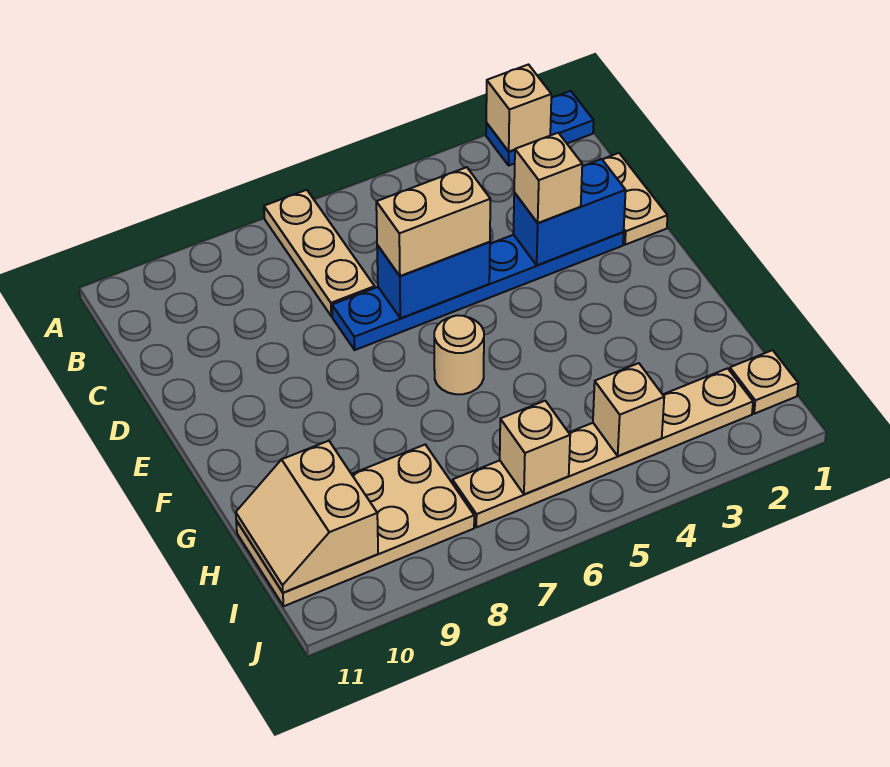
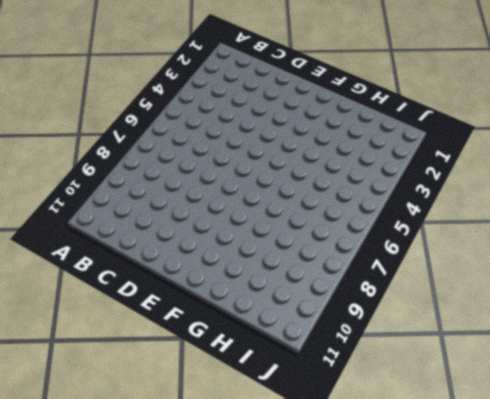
none -> blue 1x2 plate [486,91,594,166]
none -> tan 1x3 plate [264,190,375,316]
none -> tan 1x2 plate [602,153,668,245]

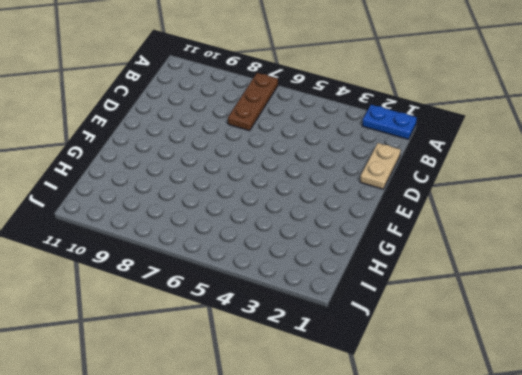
brown 1x3 plate [228,73,278,131] -> tan 1x3 plate [264,190,375,316]
none -> blue 1x6 plate [332,232,624,350]
none -> tan 1x1 round brick [434,315,484,394]
none -> tan 2x4 plate [236,445,474,606]

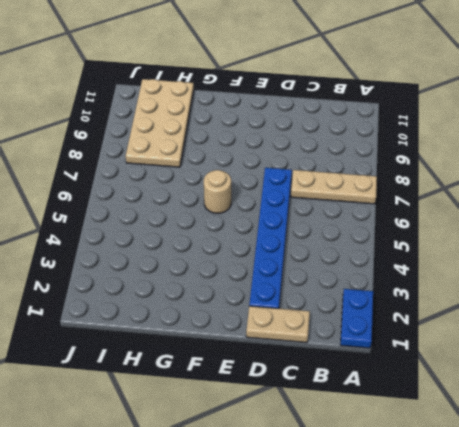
none -> tan 1x1 plate [730,350,798,414]
none -> tan 1x6 plate [453,368,753,527]
none -> tan 1x1 brick [486,65,551,151]

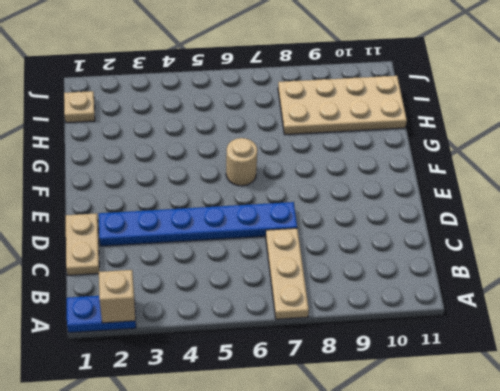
none -> tan 1x6 plate [453,368,753,527]
none -> blue 1x2 brick [513,159,626,265]
none -> blue 1x2 brick [377,242,490,318]

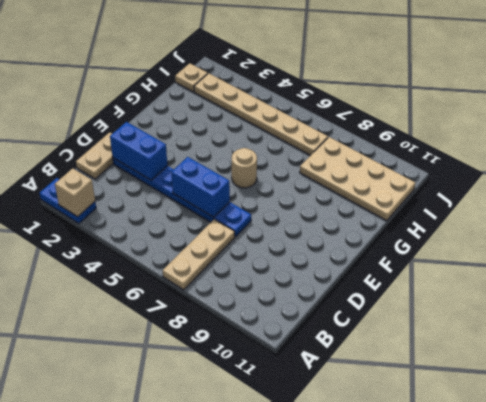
none -> tan 2x2 slope [236,441,378,593]
none -> tan 1x1 brick [593,363,664,456]
none -> tan 1x1 brick [500,401,570,494]

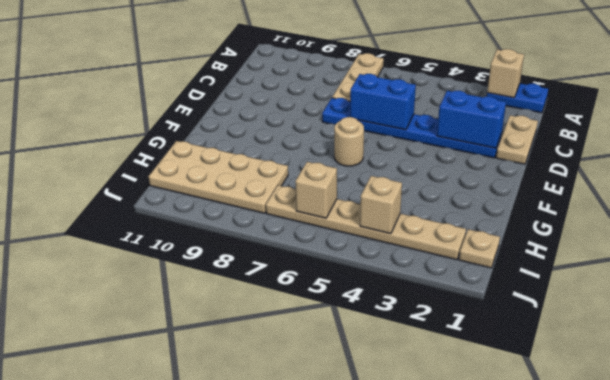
none -> tan 2x2 slope [236,441,378,593]
none -> tan 1x1 brick [514,133,582,223]
none -> tan 1x2 brick [376,167,490,276]

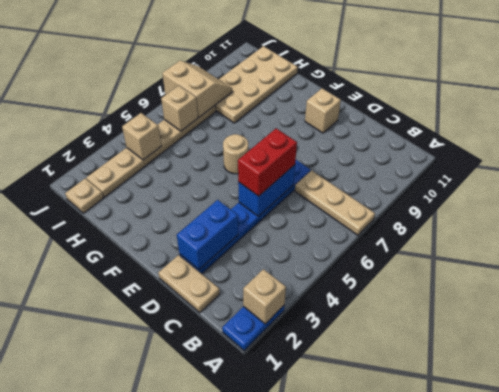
red 1x2 brick [238,128,297,196] -> tan 1x2 brick [376,167,490,276]
tan 1x1 brick [305,88,341,133] -> tan 1x1 brick moved to [514,133,582,223]
tan 2x2 slope [162,61,232,117] -> tan 2x2 slope moved to [236,441,378,593]

